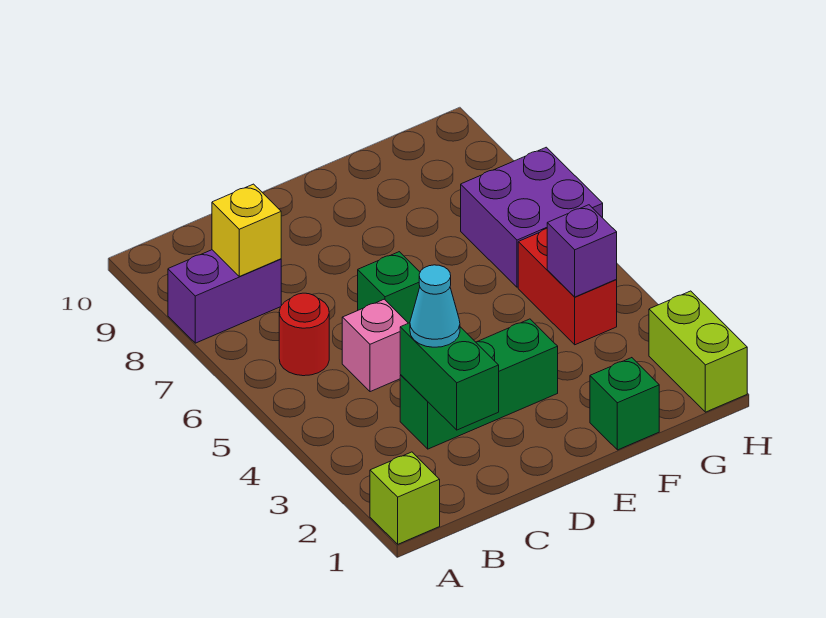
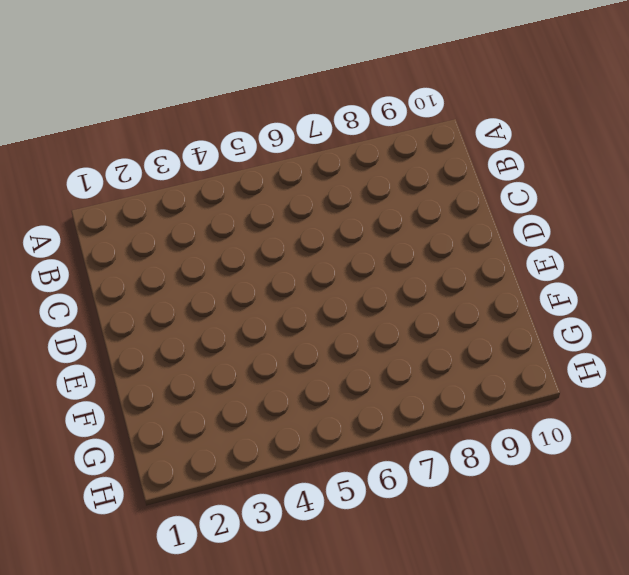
none -> lime 1x1 brick [370,452,440,544]
none -> purple 1x2 brick [168,250,281,343]
none -> red 1x1 round brick [279,293,329,376]

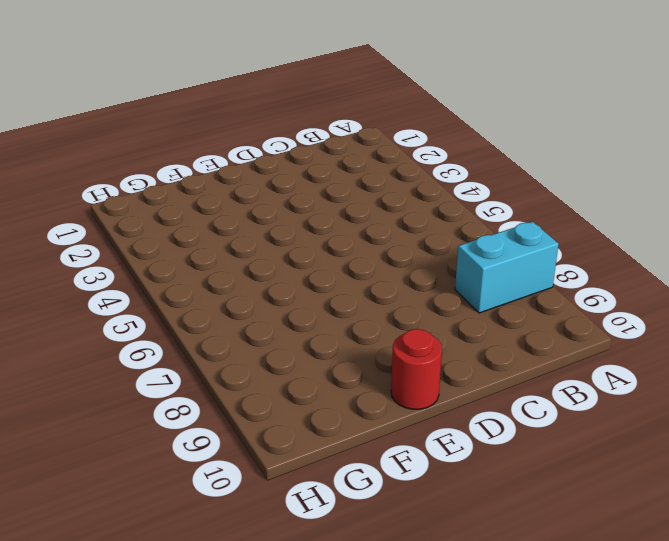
cyan 1x2 brick [455,222,559,313] -> purple 1x2 brick [168,250,281,343]
red 1x1 round brick [391,329,442,409] -> red 1x1 round brick moved to [279,293,329,376]
none -> lime 1x1 brick [370,452,440,544]
none -> green 1x3 brick [400,319,558,449]
none -> pink 1x1 brick [342,299,408,392]

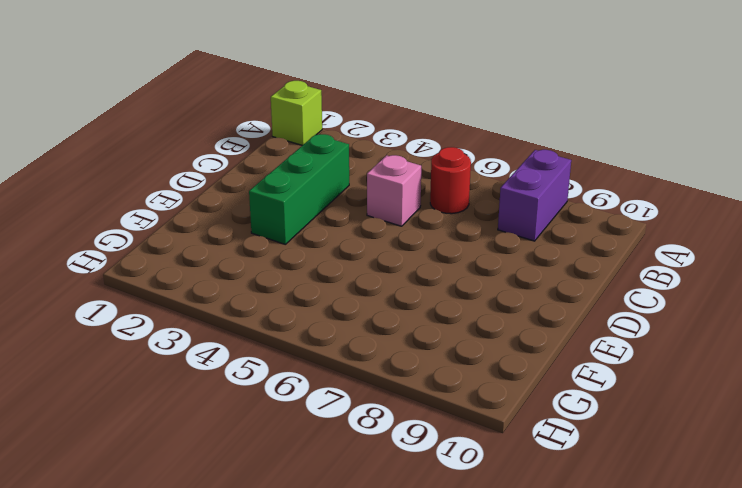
none -> green 1x1 brick [358,252,420,323]
none -> green 1x1 brick [590,358,659,450]
none -> red 1x2 brick [518,228,617,345]

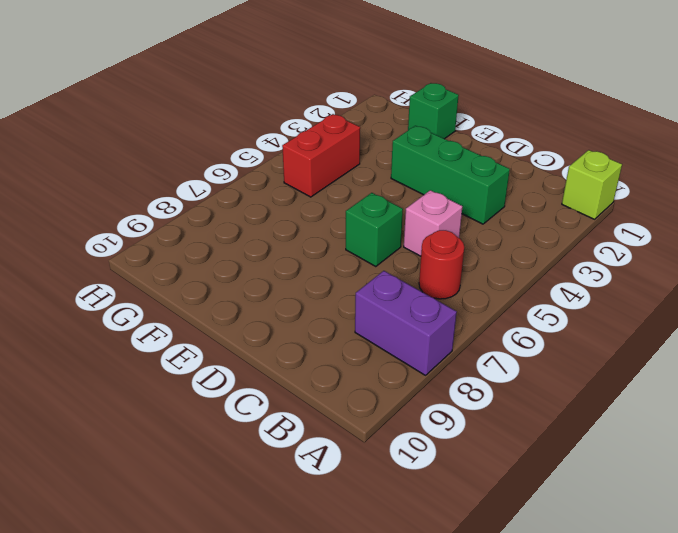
none -> purple 2x2 brick [461,147,603,287]
none -> lime 1x2 brick [649,291,747,412]
none -> yellow 1x1 brick [212,184,281,276]

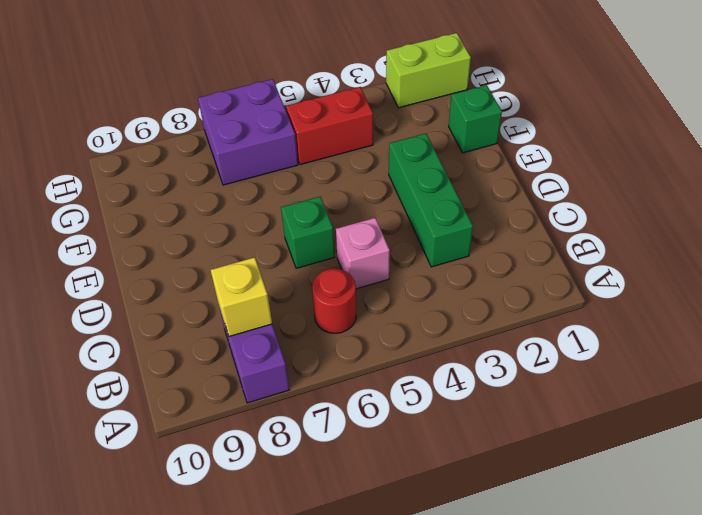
none -> lime 1x1 brick [370,452,440,544]
none -> green 1x2 brick [400,323,499,430]
none -> purple 1x1 brick [547,205,617,297]

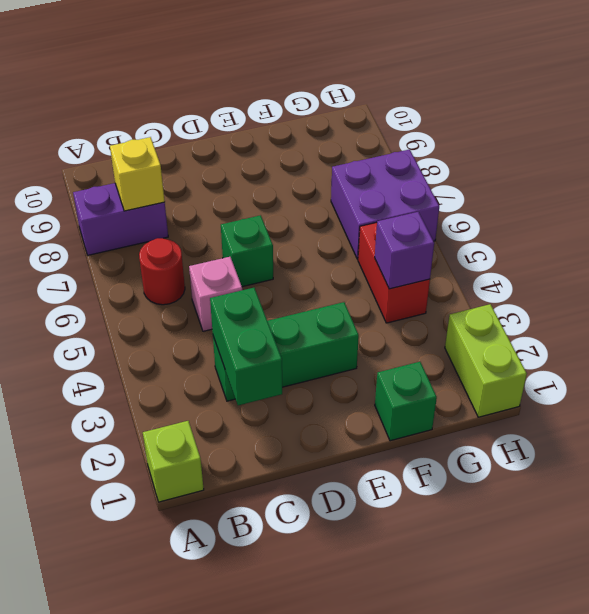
none -> cyan 1x1 cone [410,265,460,347]

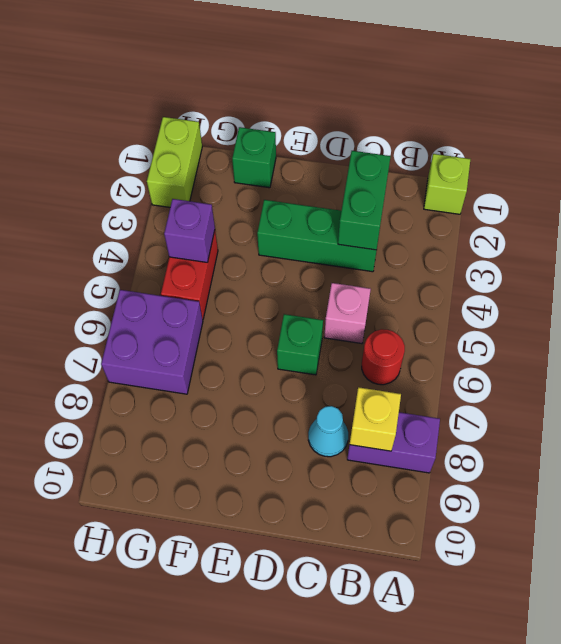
cyan 1x1 cone [308,406,348,457] -> cyan 1x1 cone moved to [410,265,460,347]

